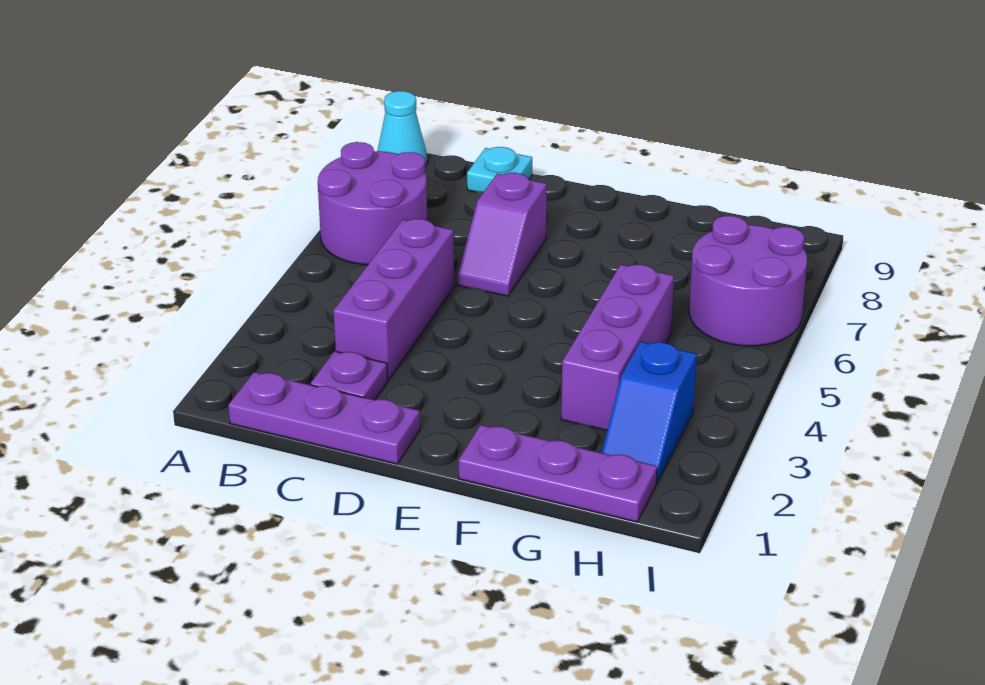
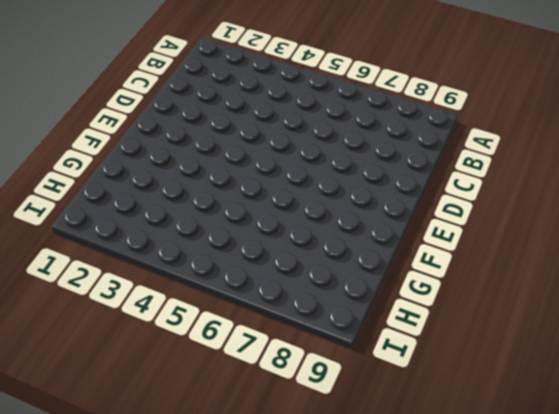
none -> purple 2x2 round brick [318,142,427,265]
none -> cyan 1x1 cone [378,91,427,167]

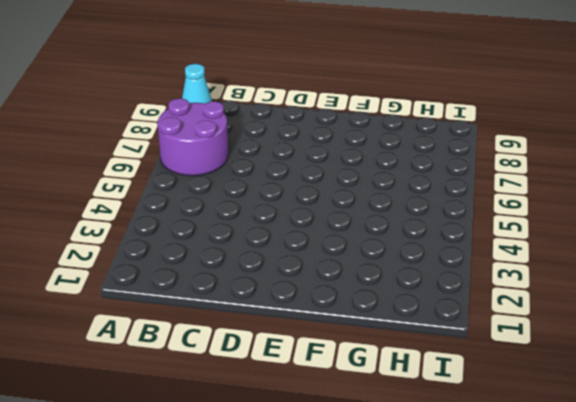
none -> purple 1x3 plate [228,372,420,464]
none -> purple 1x1 plate [311,351,388,400]

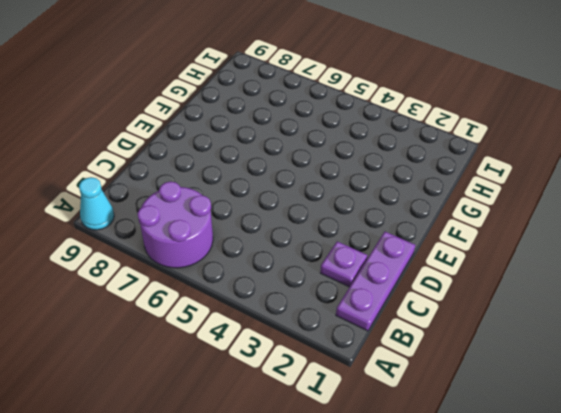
none -> purple 1x3 brick [333,219,454,380]
none -> cyan 1x1 plate [467,147,532,192]

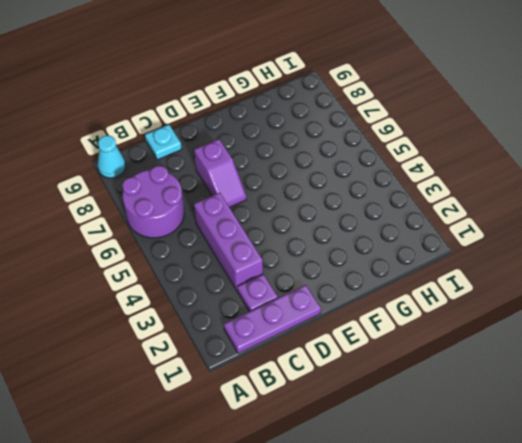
none -> purple 1x3 plate [459,425,657,522]
none -> purple 1x3 brick [561,265,674,430]

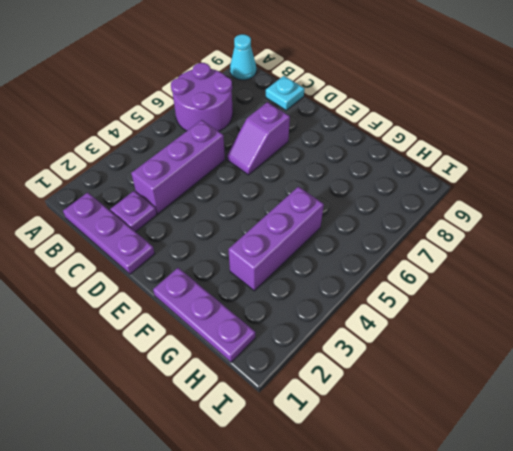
none -> blue 1x2 slope [602,341,697,483]
none -> purple 2x2 round brick [689,216,807,346]

